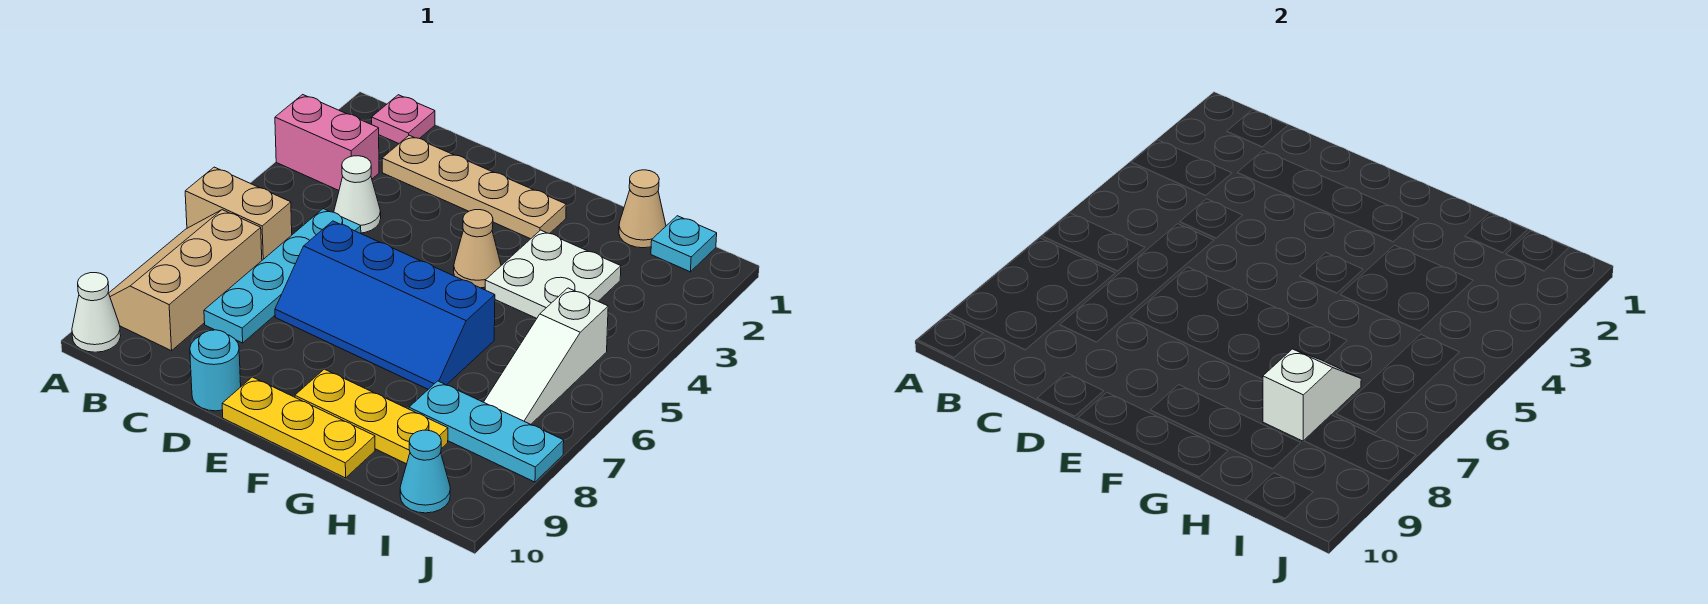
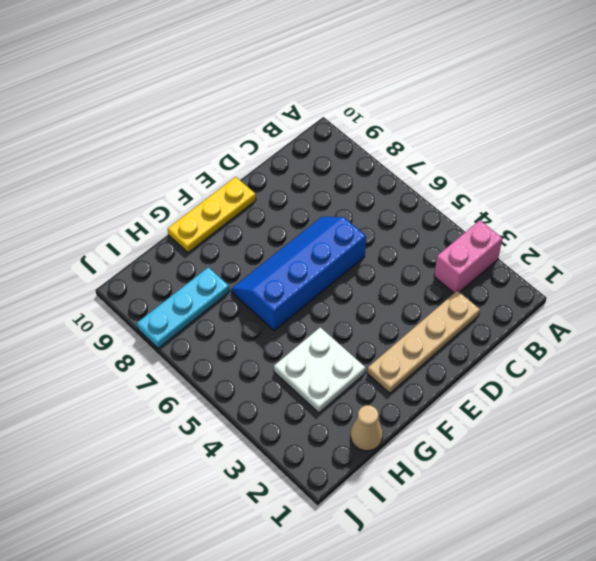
none -> tan 1x2 brick [185,167,292,260]
none -> tan 2x3 slope [109,210,262,351]
none -> white 1x1 cone [72,273,121,352]

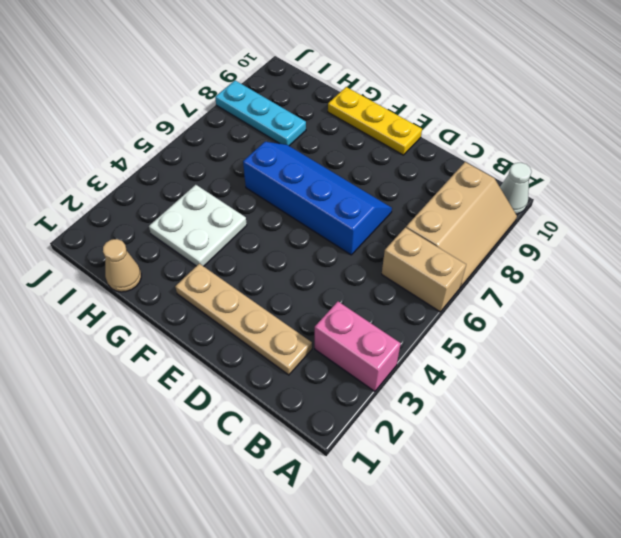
none -> pink 1x1 plate [372,95,435,143]
none -> white 1x1 cone [334,156,381,233]
none -> cyan 1x4 plate [204,209,361,343]

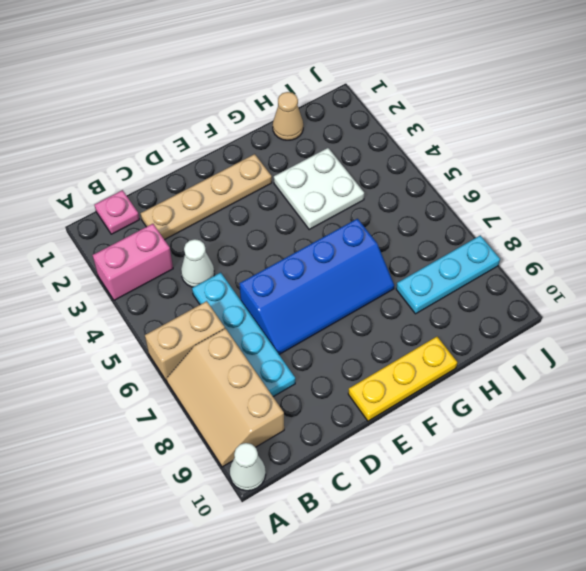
none -> cyan 1x1 round brick [190,330,241,411]
none -> tan 1x1 cone [454,210,501,288]
none -> yellow 1x3 plate [295,369,448,464]

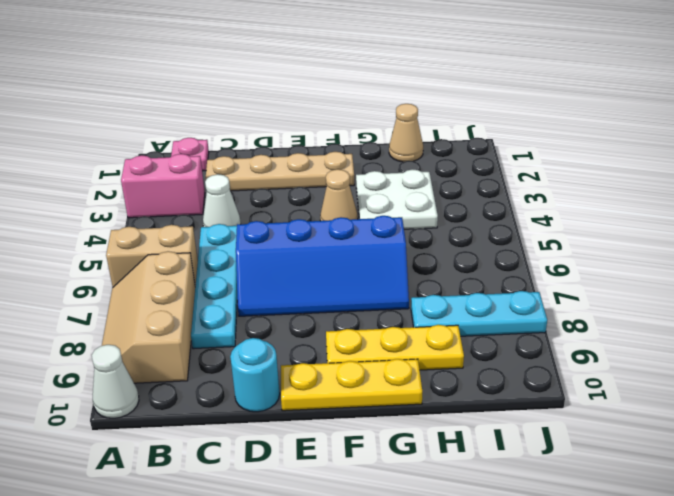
none -> cyan 1x1 plate [651,216,717,272]
none -> white 1x3 slope [484,288,608,424]
none -> cyan 1x1 cone [400,430,450,513]

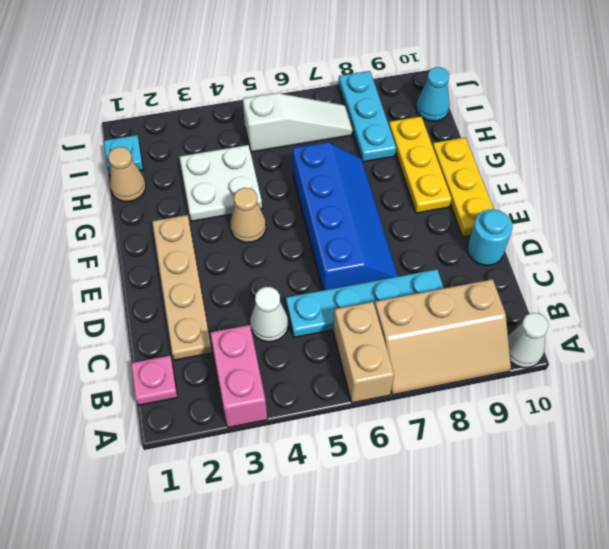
none -> white 1x2 slope [1263,349,1361,441]

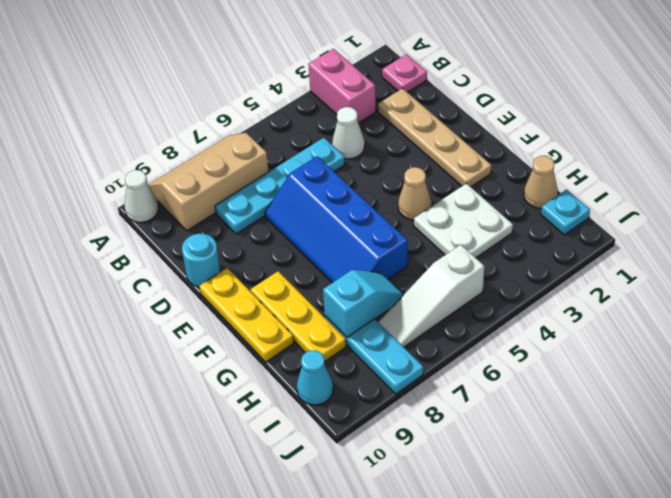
cyan 1x2 slope [323,270,403,337] -> white 1x2 slope [1263,349,1361,441]
none -> tan 1x2 brick [185,167,292,260]

